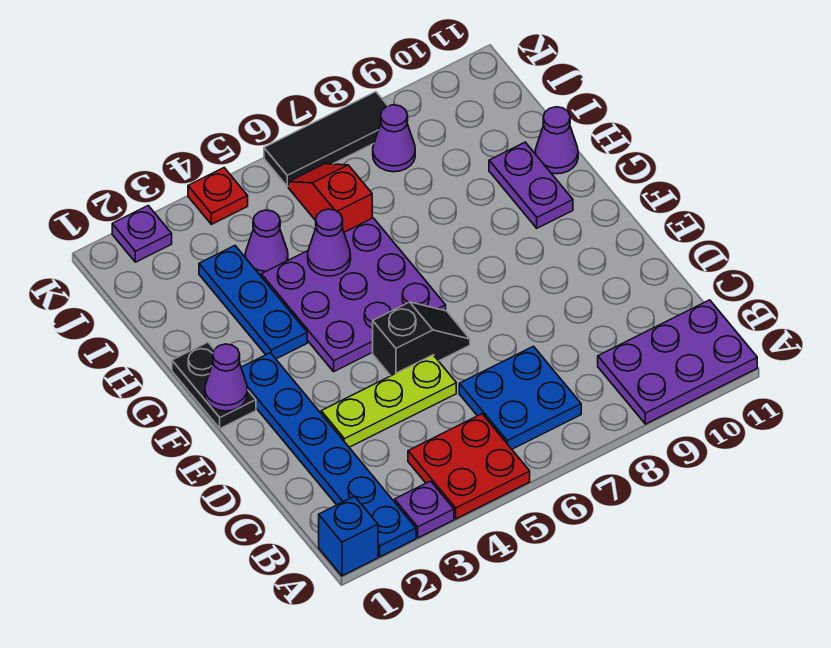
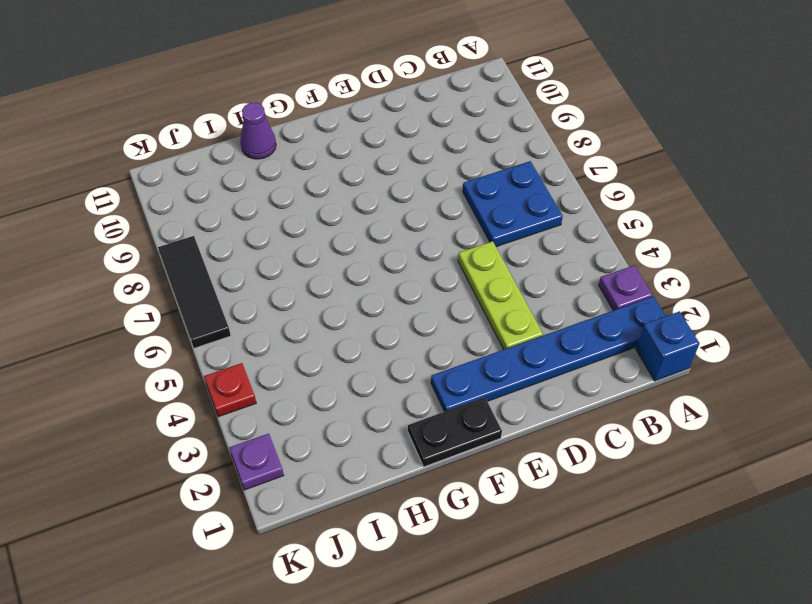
none -> red 2x2 plate [408,414,530,519]
none -> purple 2x3 plate [598,300,757,424]
none -> black 1x2 slope [373,302,470,376]

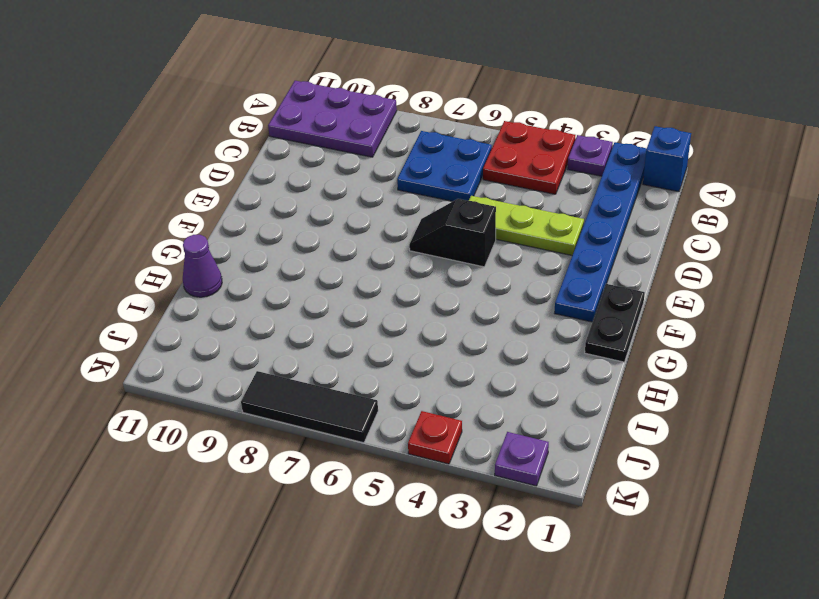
none -> purple 3x3 plate [261,218,446,371]
none -> blue 1x3 plate [199,246,307,359]
none -> purple 1x2 plate [489,142,573,228]

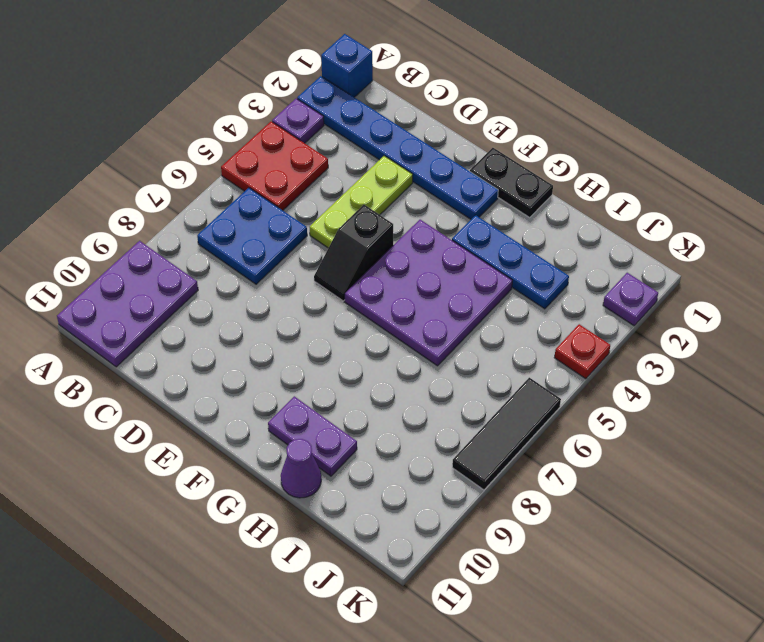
none -> purple 1x1 cone [245,210,288,276]
none -> red 1x2 slope [288,164,372,232]
none -> purple 1x1 cone [373,105,415,172]

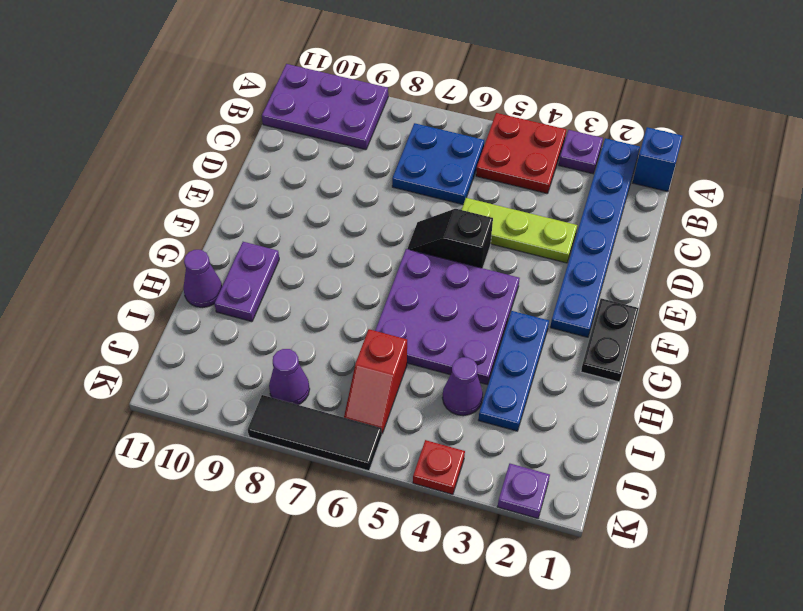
none -> purple 1x1 cone [205,344,248,411]
none -> purple 1x1 cone [308,209,351,276]

